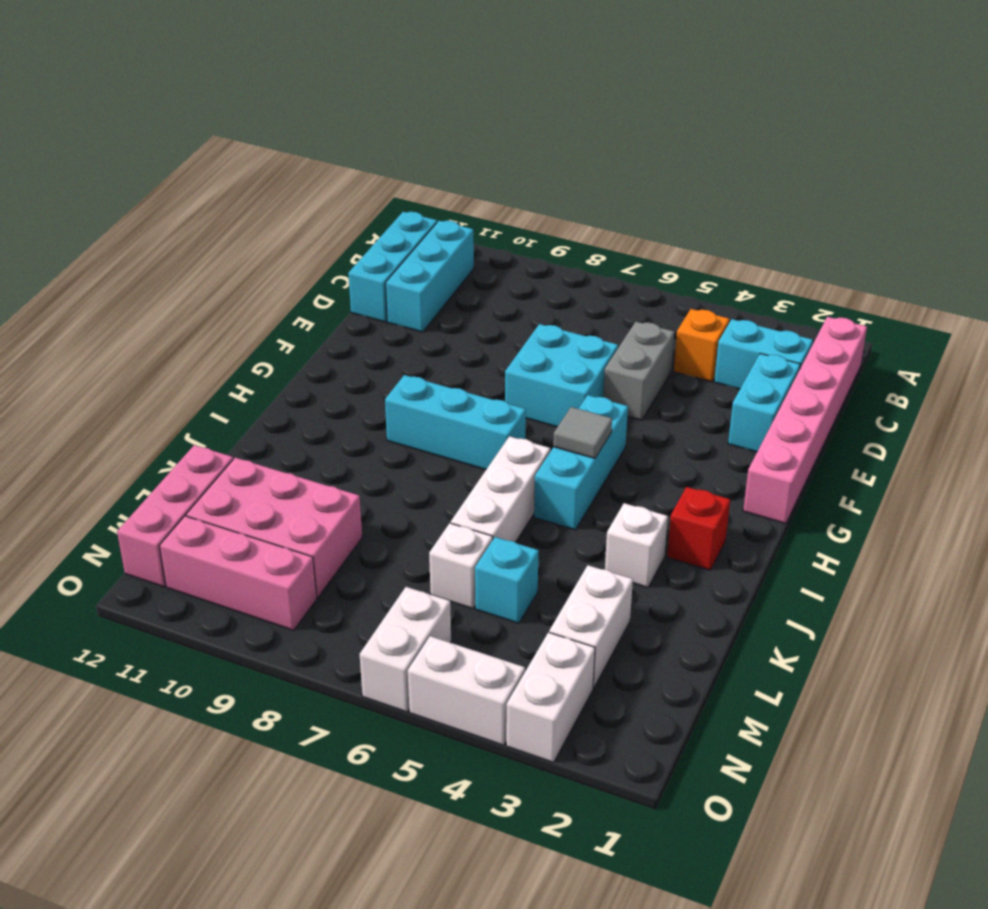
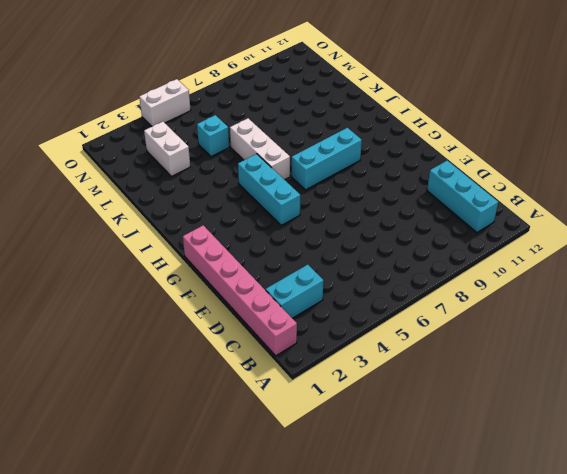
none -> cyan 1x3 brick [348,212,437,322]
none -> orange 1x1 brick [674,309,729,382]
none -> cyan 1x2 brick [728,354,800,452]

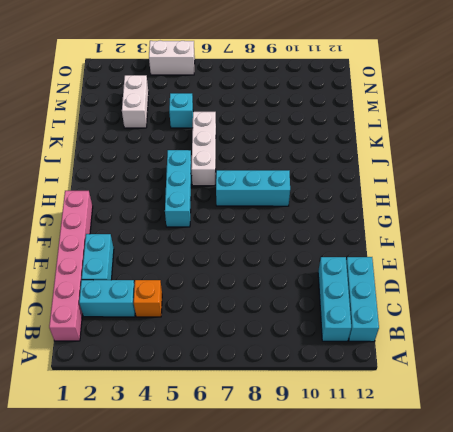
none -> grey 1x2 brick [603,322,674,420]
none -> cyan 2x2 brick [505,324,618,427]
none -> red 1x1 brick [667,487,730,570]

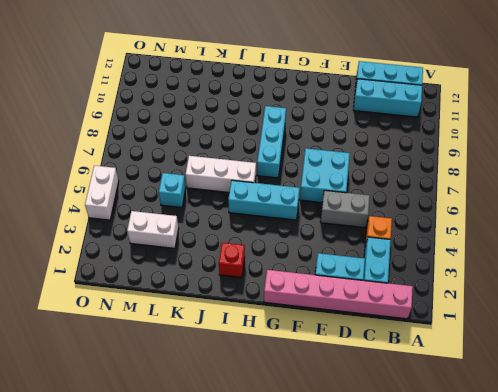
none -> white 1x1 brick [605,503,668,588]
none -> white 1x1 brick [429,523,493,609]
none -> pink 2x3 brick [186,458,362,598]

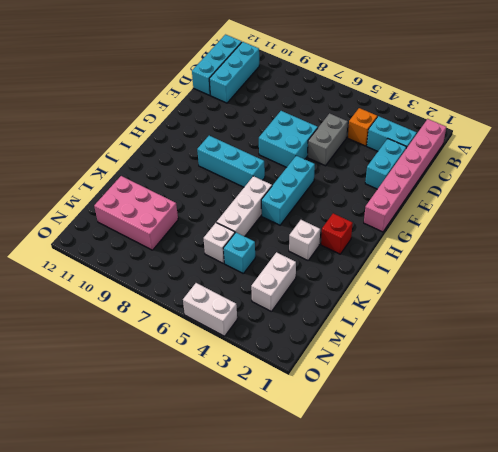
none -> pink 1x3 brick [117,445,233,587]
none -> white 1x2 brick [506,632,595,763]
none -> white 1x2 brick [360,587,451,712]

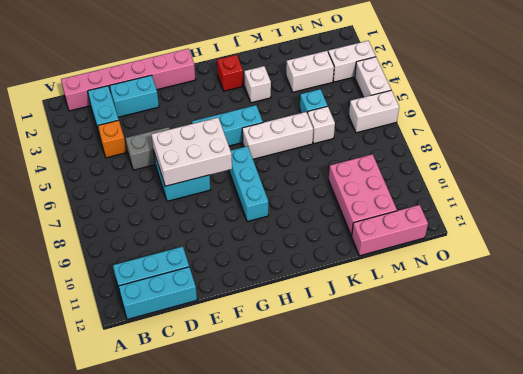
white 2x3 brick [151,118,232,186] -> none
none -> pink 1x3 brick [160,516,317,630]
none -> grey 1x1 tile [553,407,612,458]

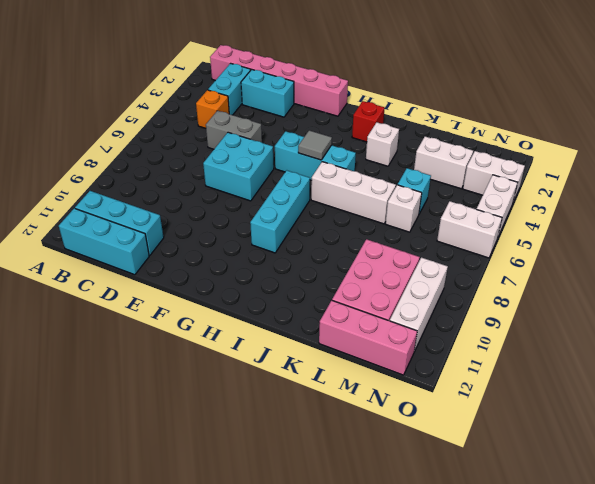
white 1x3 brick [390,257,448,352] -> pink 1x3 brick [160,516,317,630]

